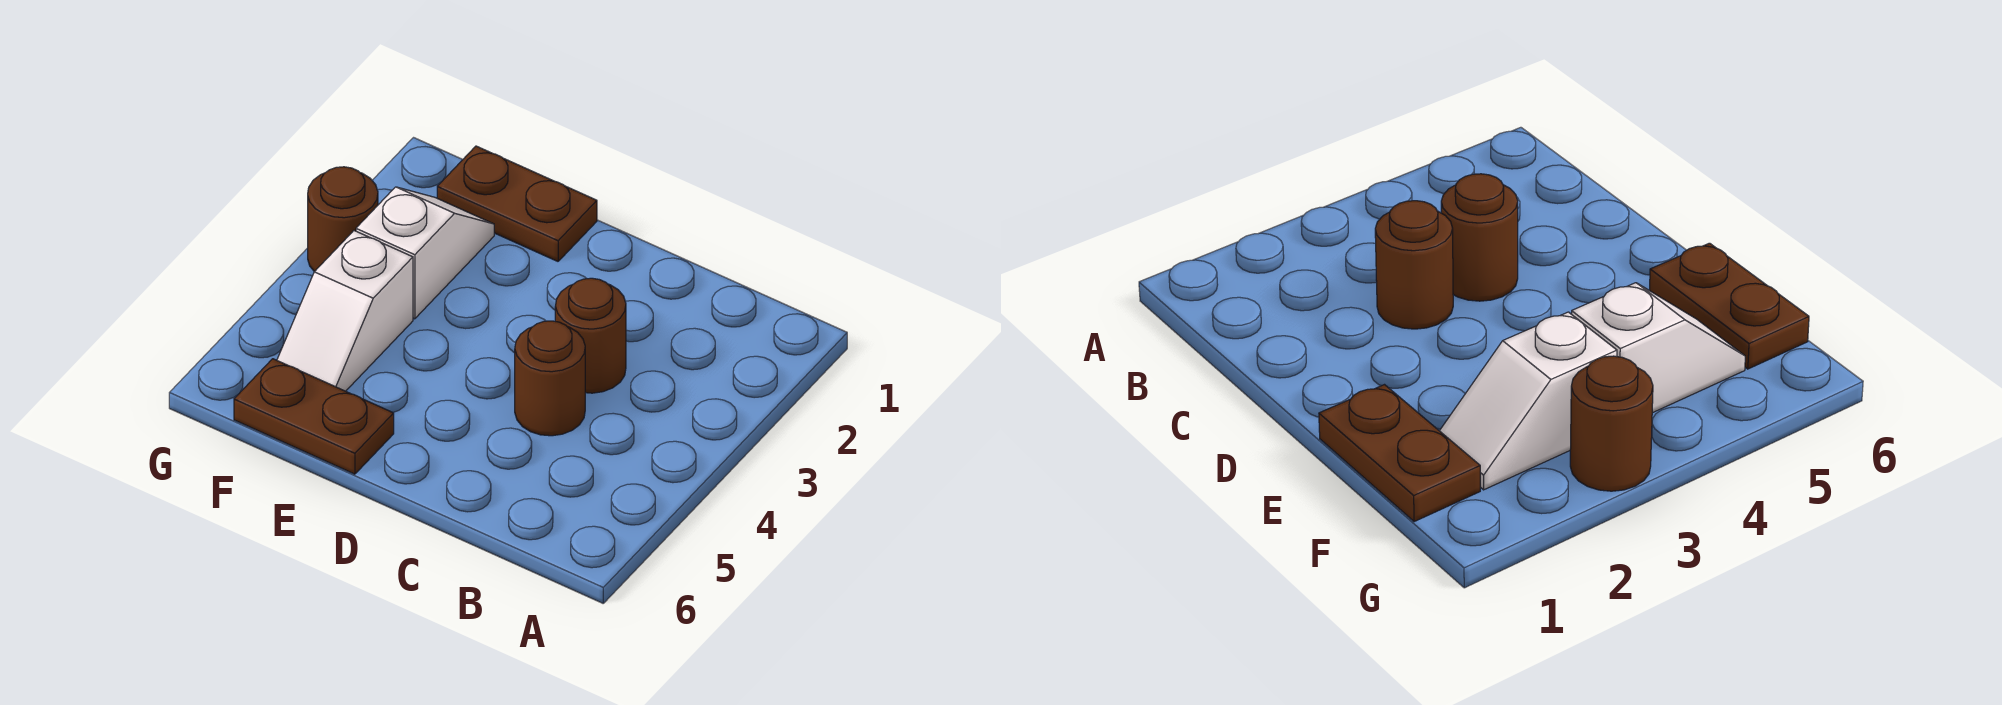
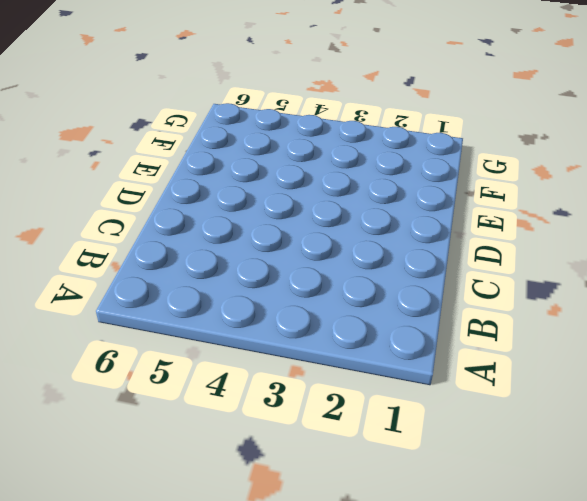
none -> brown 1x1 round brick [555,278,626,393]
none -> brown 1x1 round brick [515,321,585,436]

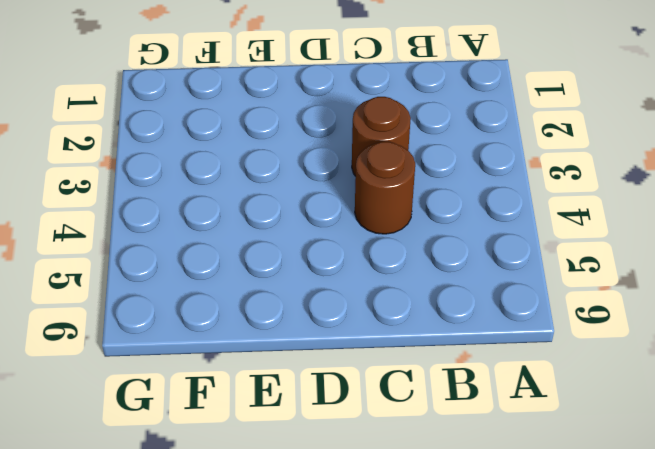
none -> brown 1x2 plate [437,146,597,261]
none -> brown 1x2 plate [234,359,394,474]

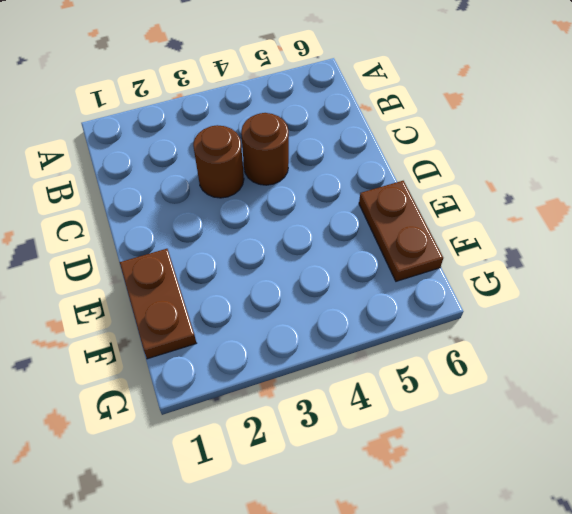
none -> white 1x2 slope [356,187,494,319]
none -> white 1x2 slope [277,231,413,391]

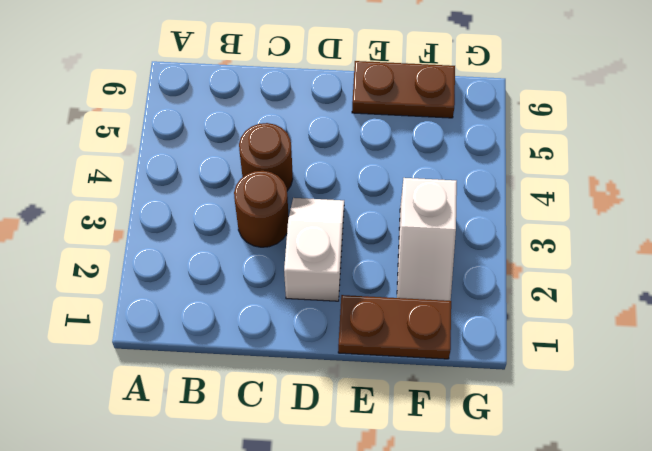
white 1x2 slope [284,198,344,301] -> white 1x2 slope moved to [277,231,413,391]
none -> brown 1x1 round brick [308,167,378,272]

